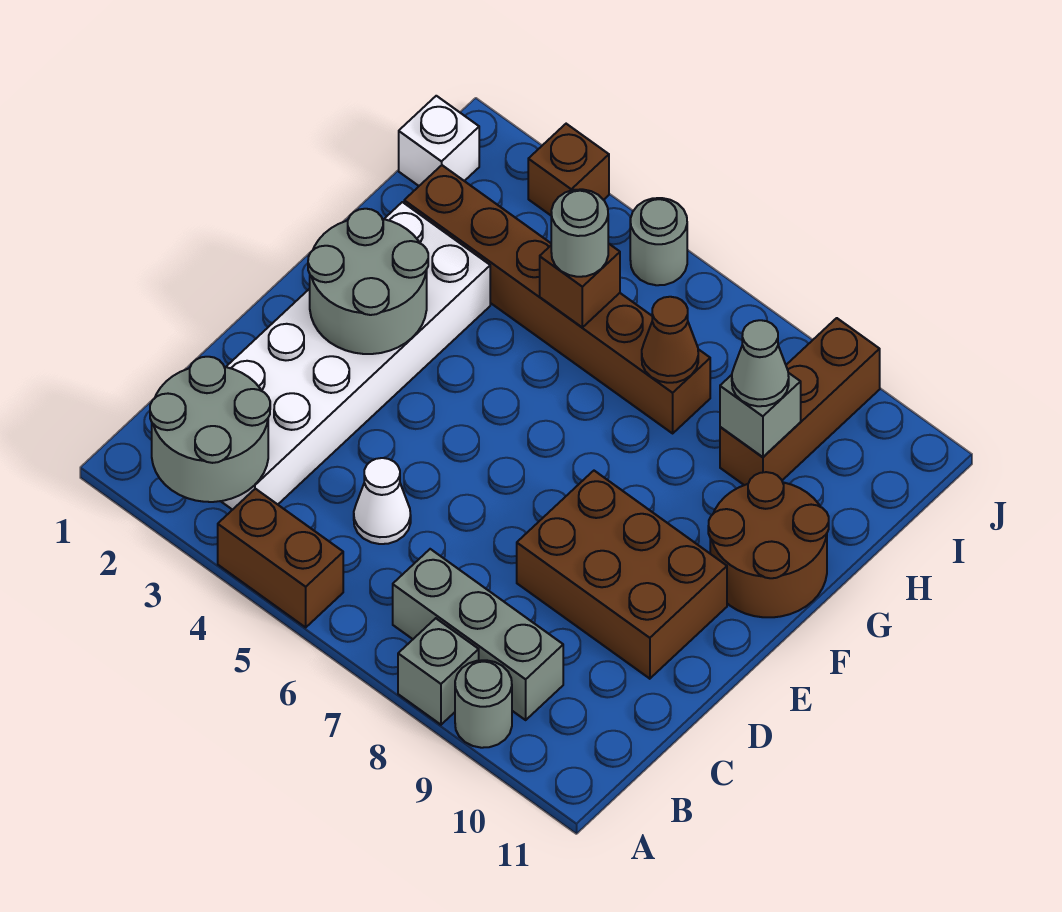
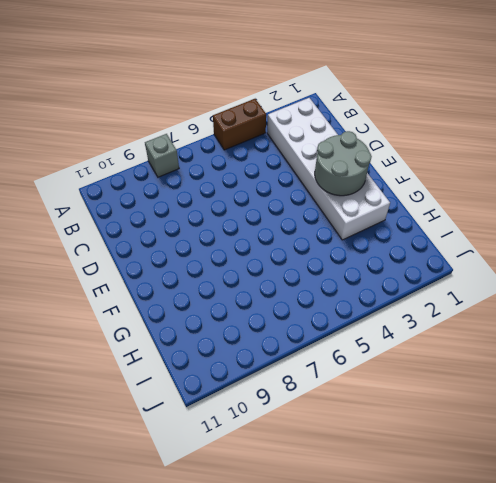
none -> grey 1x1 round brick [455,660,512,748]
none -> grey 1x3 brick [393,549,563,720]
none -> white 1x1 cone [354,458,411,544]

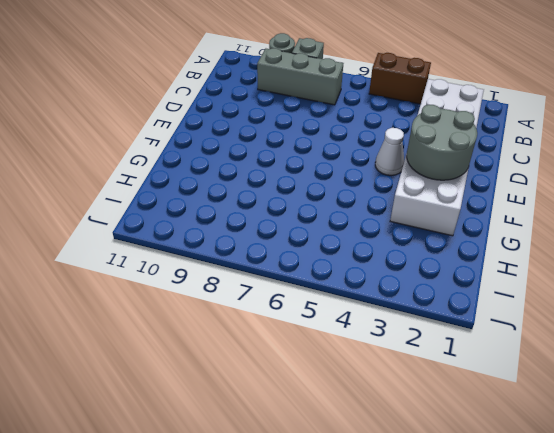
white 1x1 cone [375,128,404,175] -> white 1x1 cone moved to [354,458,411,544]
none -> brown 2x3 brick [517,471,727,679]
none -> brown 2x2 round brick [708,472,829,617]
none -> brown 1x6 brick [404,165,710,433]

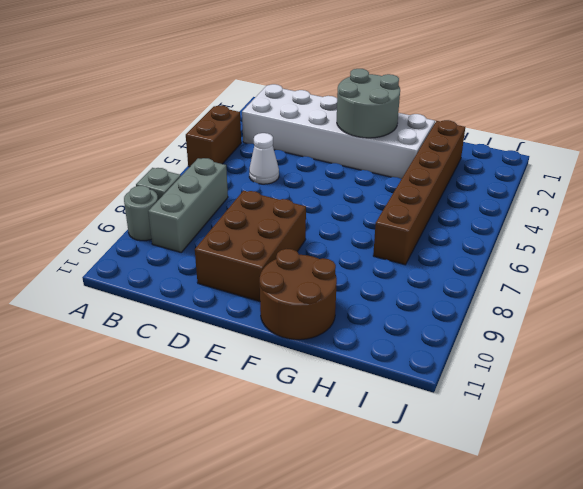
none -> brown 1x3 brick [720,318,880,485]
none -> white 1x1 brick [399,96,479,186]
none -> brown 1x1 brick [528,124,609,215]

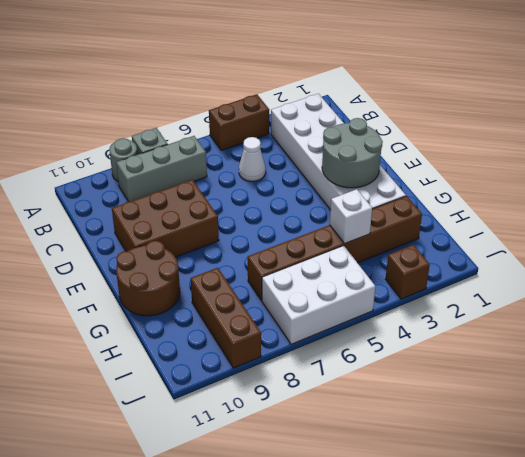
white 1x1 brick [330,189,372,244] -> white 1x1 brick moved to [399,96,479,186]
white 2x3 brick [262,246,375,344] -> grey 1x1 round brick [630,198,687,285]
none -> grey 2x2 round brick [150,357,270,502]
none -> brown 1x1 brick [540,243,620,327]
none -> brown 1x1 cone [642,297,698,383]

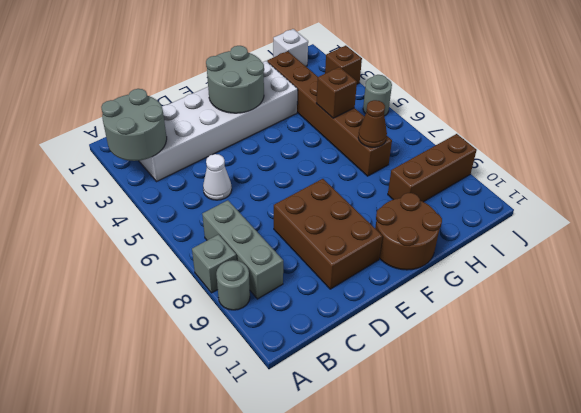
none -> brown 1x2 brick [218,489,343,627]
none -> grey 1x1 brick [720,373,801,457]
none -> grey 1x1 round brick [551,189,608,277]

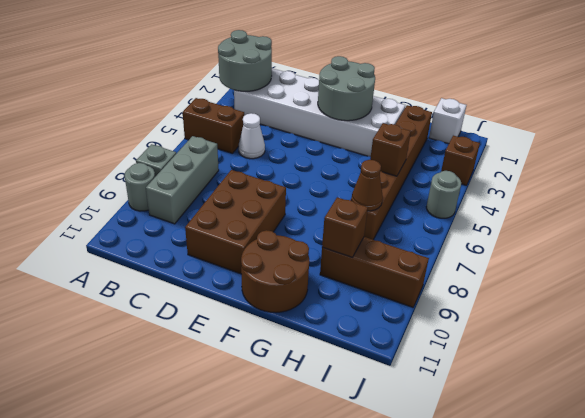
brown 1x2 brick [183,98,244,154] -> brown 1x2 brick turned to [218,489,343,627]
brown 1x1 brick [322,197,368,257] -> grey 1x1 brick [720,373,801,457]
none -> grey 1x1 round brick [551,189,608,277]
none -> grey 1x1 cone [732,320,789,406]

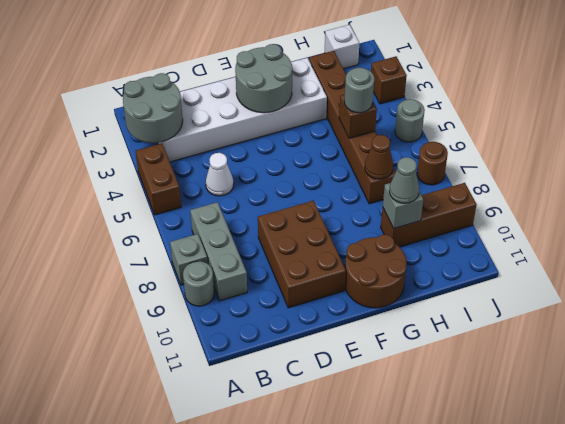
brown 1x1 round brick [417,142,448,185] -> none

